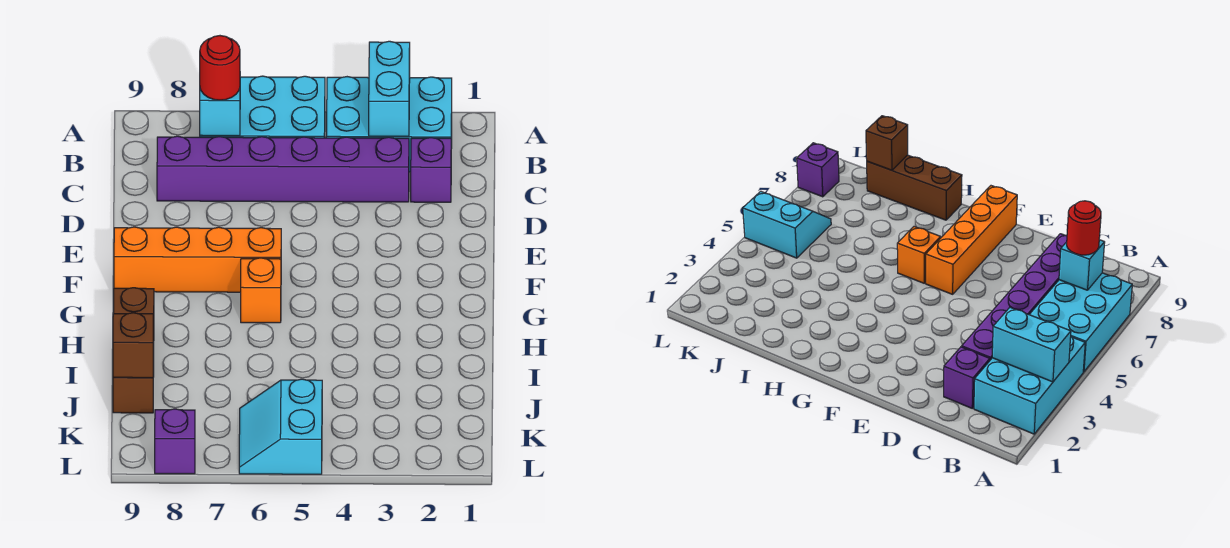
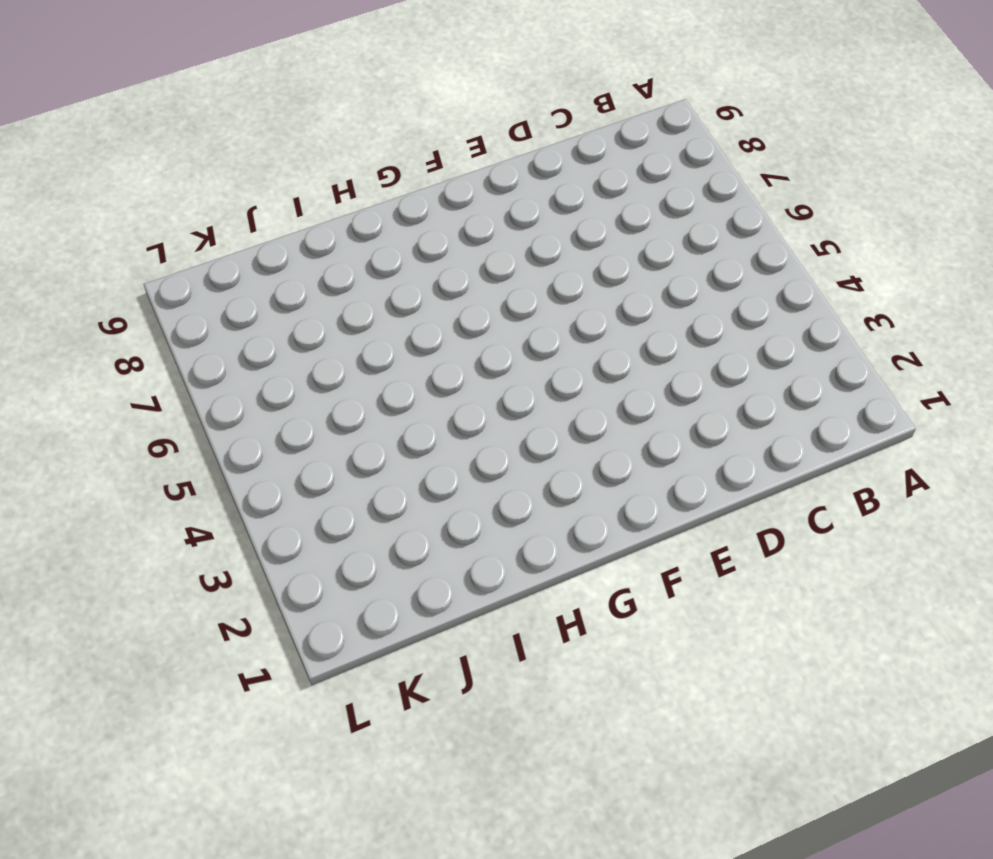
none -> cyan 2x3 brick [326,77,452,172]
none -> cyan 2x3 brick [200,76,325,138]
none -> purple 1x1 brick [411,138,451,202]

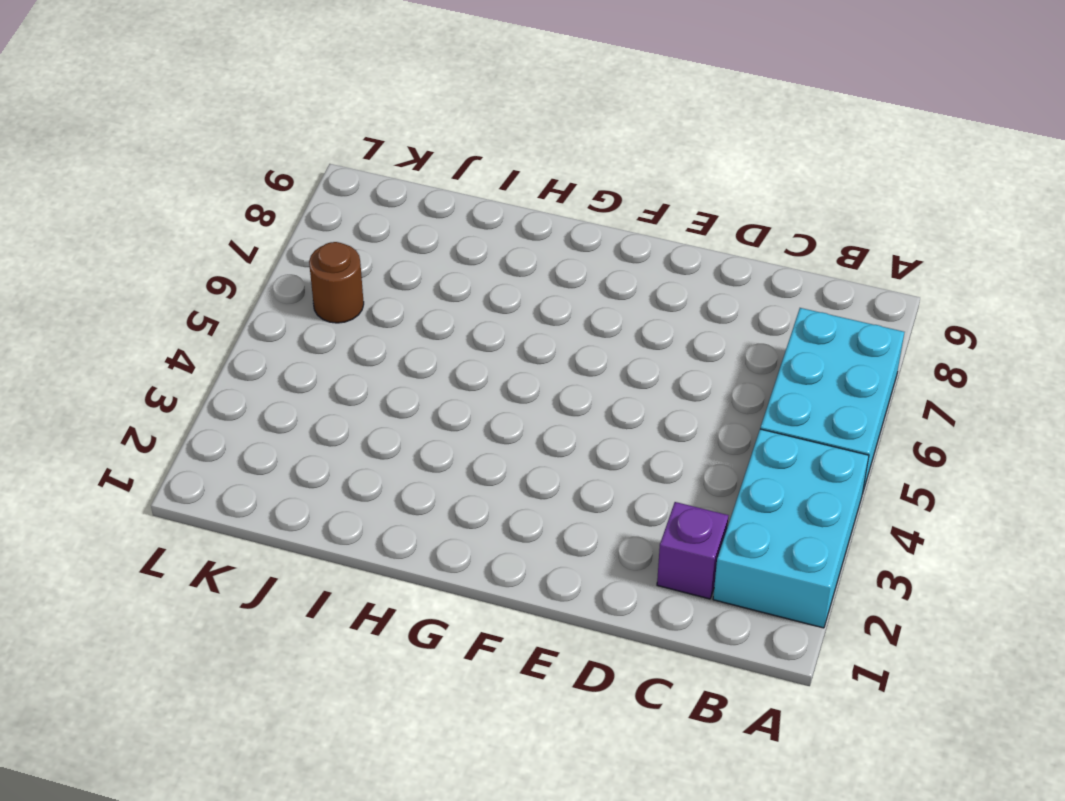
brown 1x1 round brick [309,242,364,323] -> cyan 2x2 slope [239,379,322,474]
none -> purple 1x6 brick [157,136,409,202]
none -> orange 1x4 brick [114,227,281,292]
none -> orange 1x1 brick [241,258,281,323]

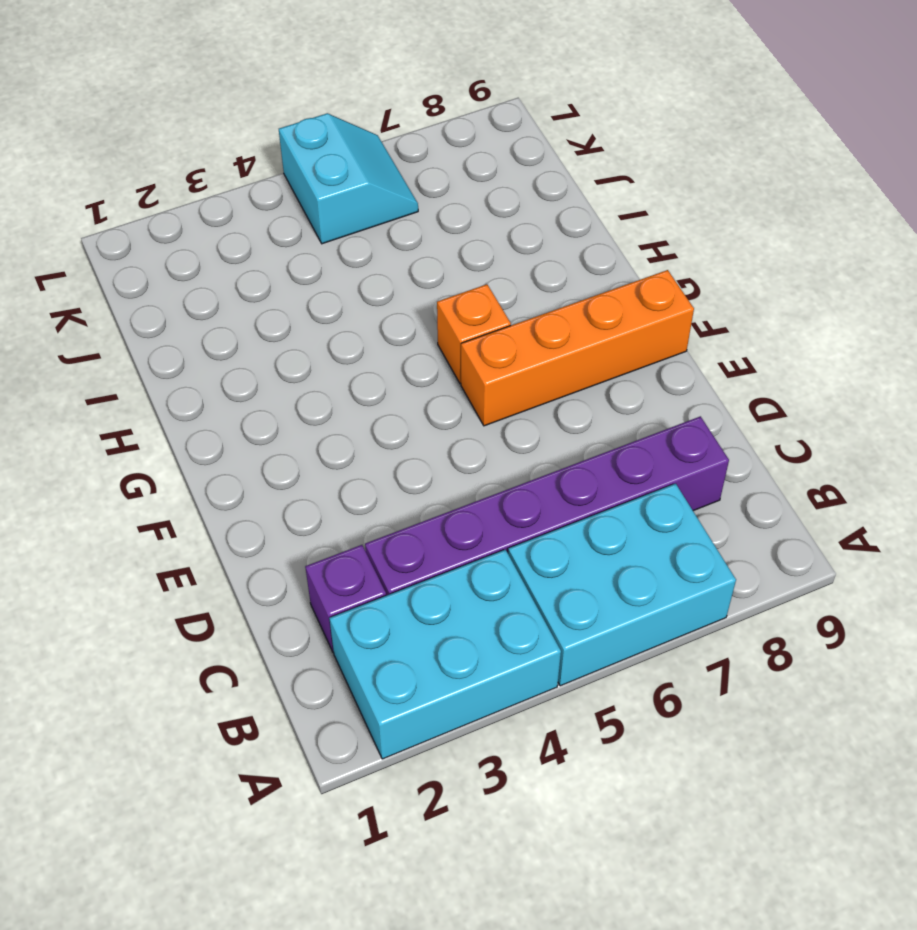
none -> brown 1x3 brick [113,288,154,413]
none -> purple 1x1 brick [155,409,195,474]
none -> cyan 1x2 brick [369,41,410,136]

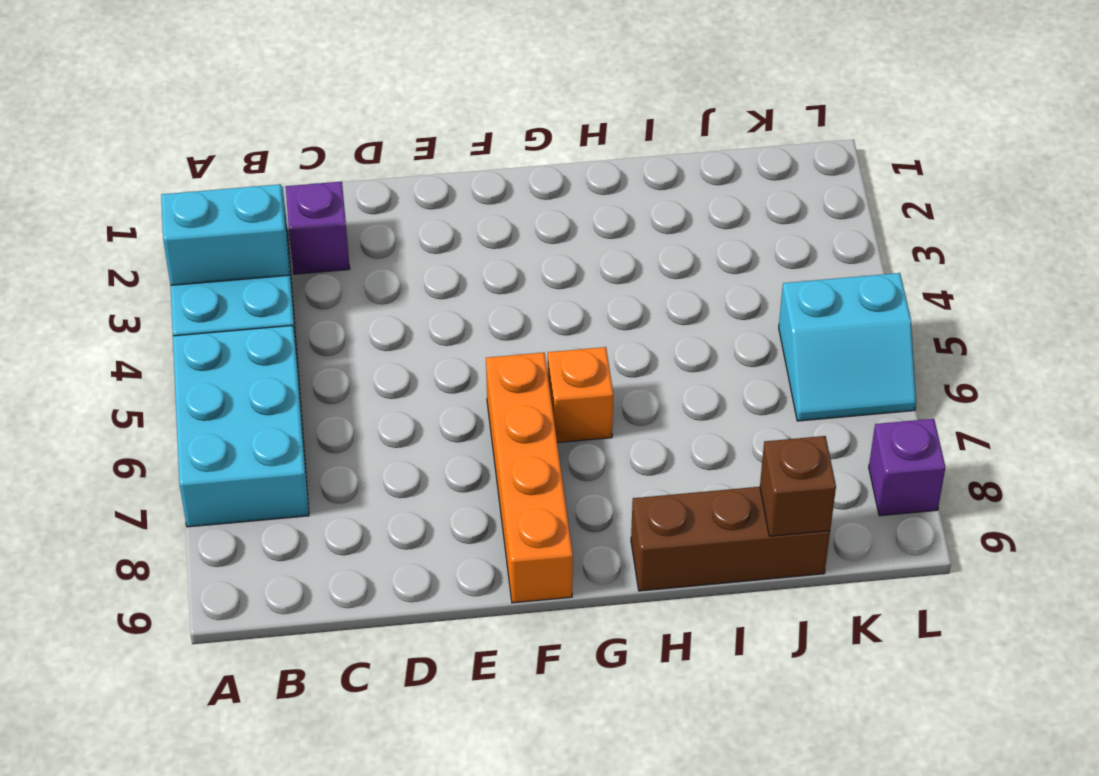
none -> purple 1x6 brick [157,136,409,202]
none -> cyan 1x1 brick [200,88,240,136]
none -> red 1x1 round brick [200,36,240,100]

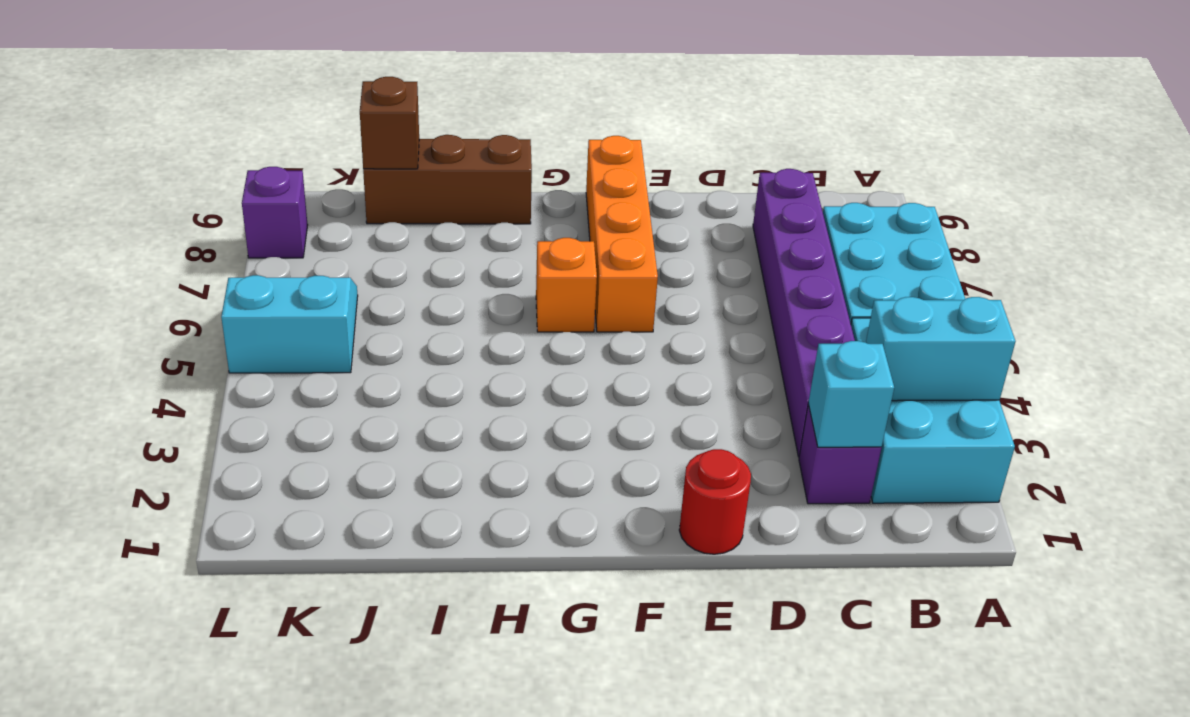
cyan 1x1 brick [808,341,894,447] -> cyan 1x1 brick moved to [200,88,240,136]
red 1x1 round brick [679,449,751,554] -> red 1x1 round brick moved to [200,36,240,100]

